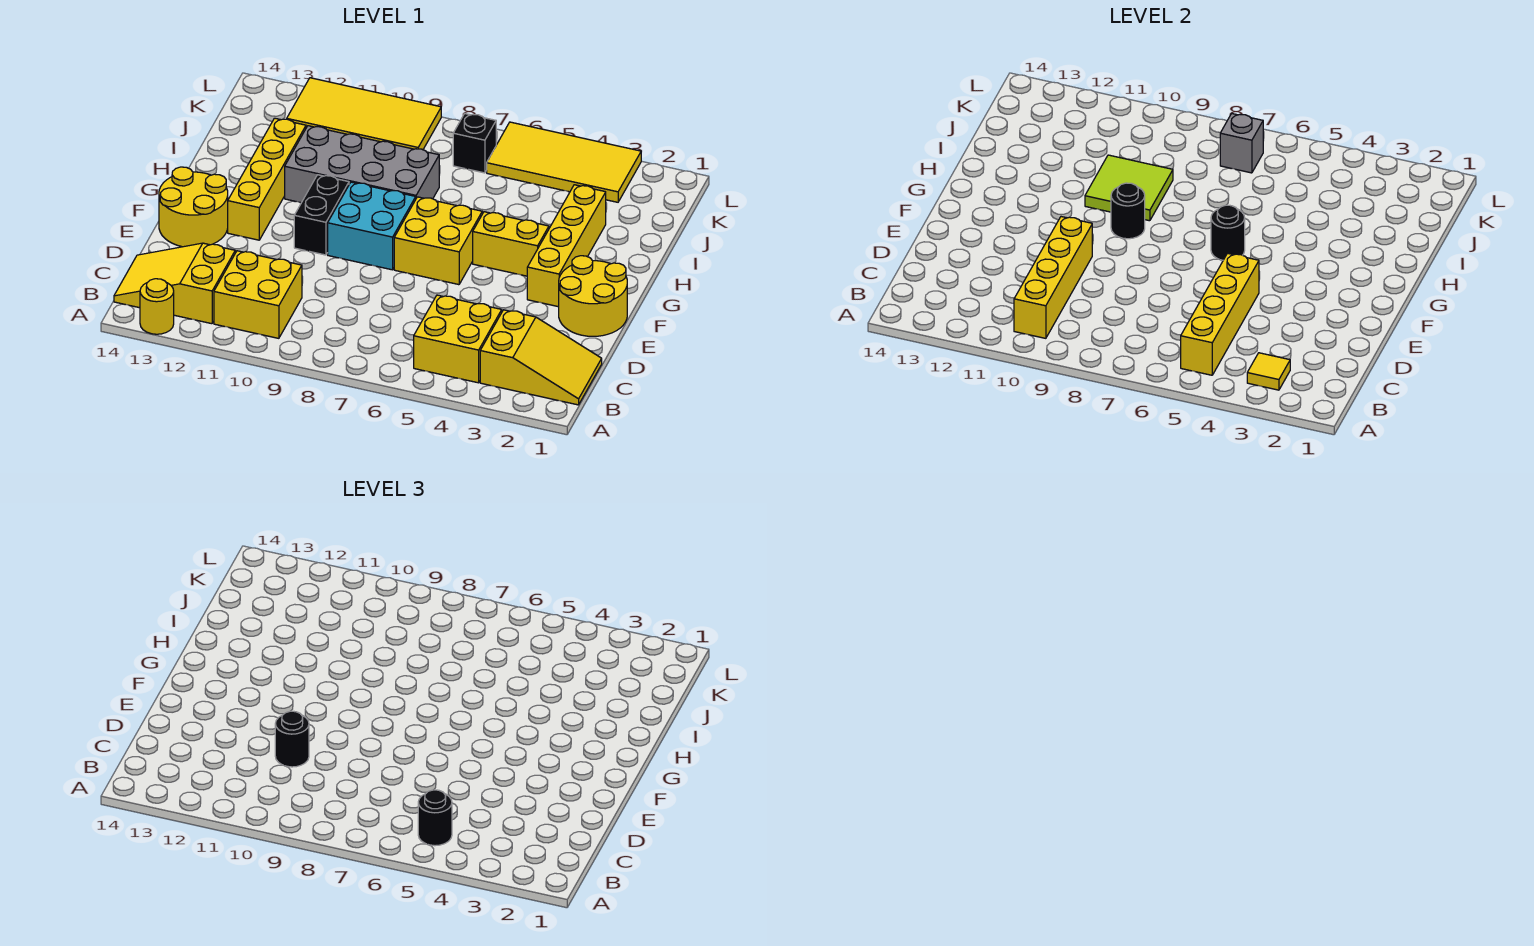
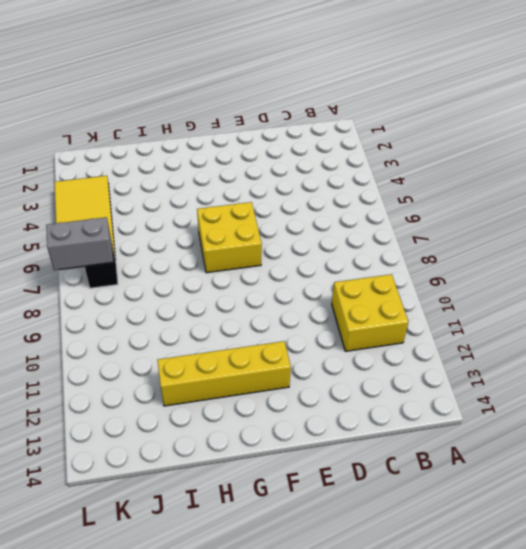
grey 1x2 brick [46,217,113,270] -> grey 1x1 brick [1220,114,1263,173]
none -> yellow 1x1 round brick [140,279,174,334]
none -> yellow 2x3 slope [480,310,602,405]
none -> yellow 2x2 brick [414,295,502,383]

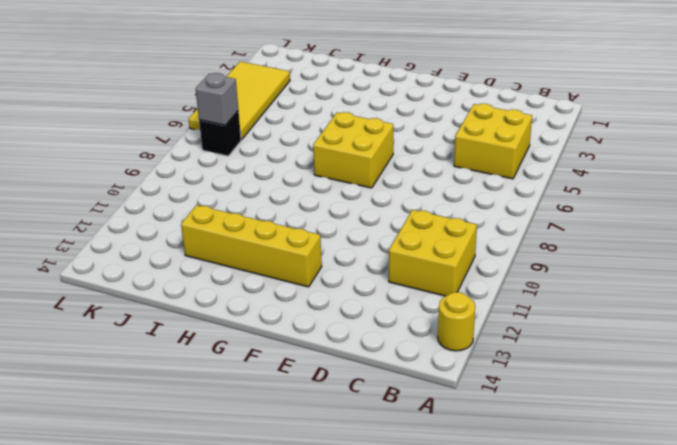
none -> yellow 2x3 slope [480,310,602,405]
none -> yellow 2x3 slope [114,243,235,324]
none -> yellow 2x2 round brick [559,256,627,336]

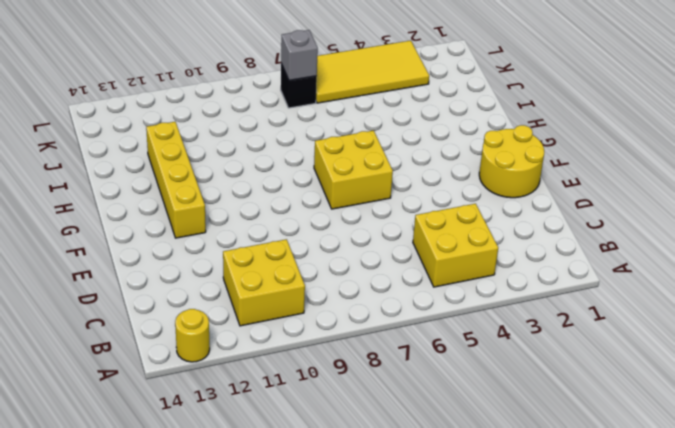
none -> yellow 2x3 slope [480,310,602,405]
none -> yellow 2x3 slope [114,243,235,324]
none -> yellow 2x2 round brick [159,167,228,247]

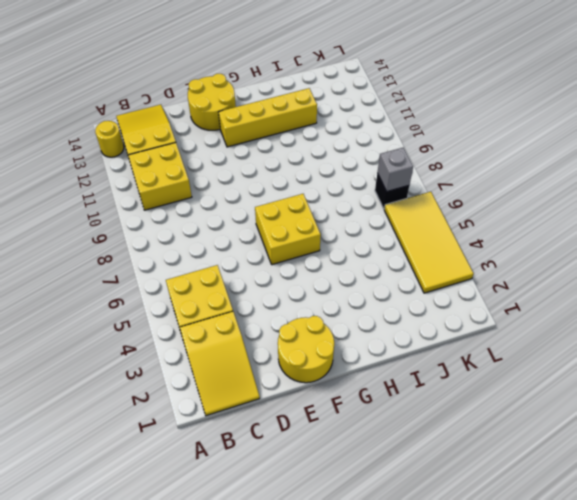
none -> yellow 1x4 brick [527,185,606,307]
none -> cyan 2x2 brick [328,182,416,270]
none -> black 1x2 brick [294,175,349,255]

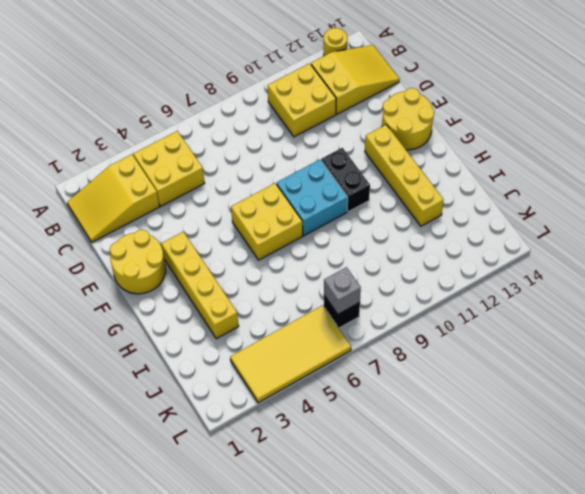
none -> yellow 1x2 brick [473,212,549,276]
none -> grey 2x4 brick [285,126,439,203]
none -> yellow 2x4 tile [287,78,441,150]

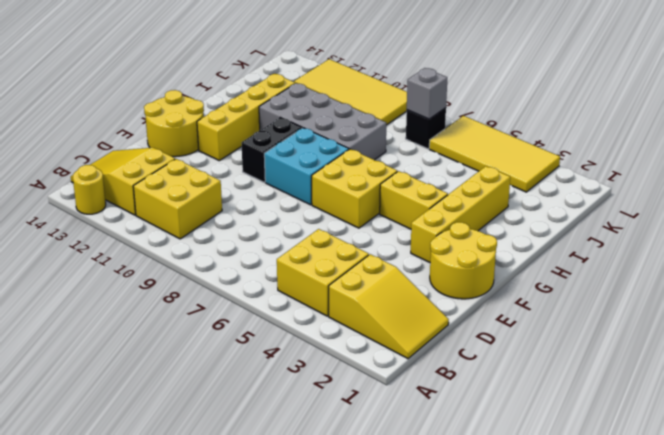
none -> yellow 1x1 tile [1247,353,1290,390]
none -> yellow 1x4 brick [1181,253,1259,375]
none -> yellow 1x4 brick [1014,217,1092,338]

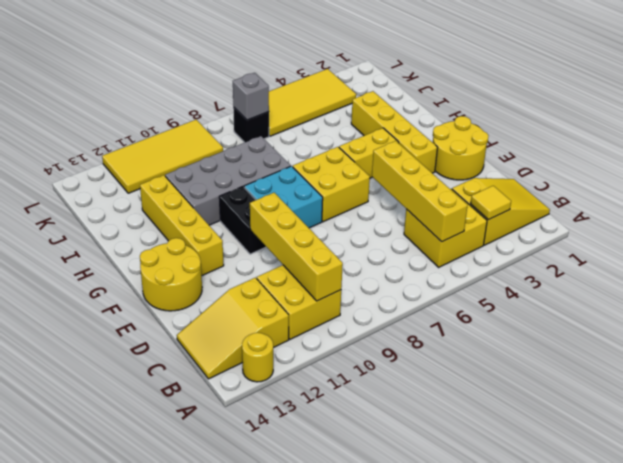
none -> black 1x1 round brick [1211,205,1245,260]
none -> black 1x1 round brick [1111,183,1145,239]
none -> lime 2x2 tile [1085,155,1173,221]

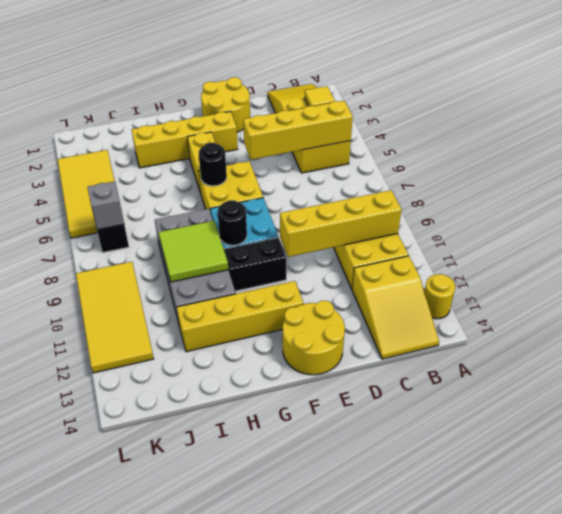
none -> black 1x1 round brick [418,790,452,846]
none -> black 1x1 round brick [275,711,309,767]

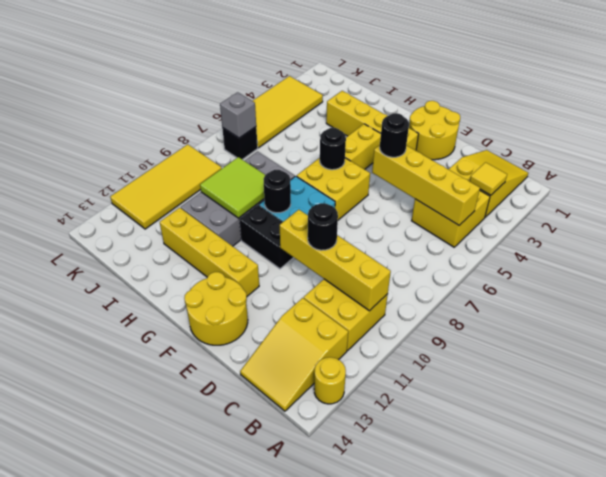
black 1x1 round brick [380,113,409,157] -> black 1x1 round brick moved to [418,790,452,846]

